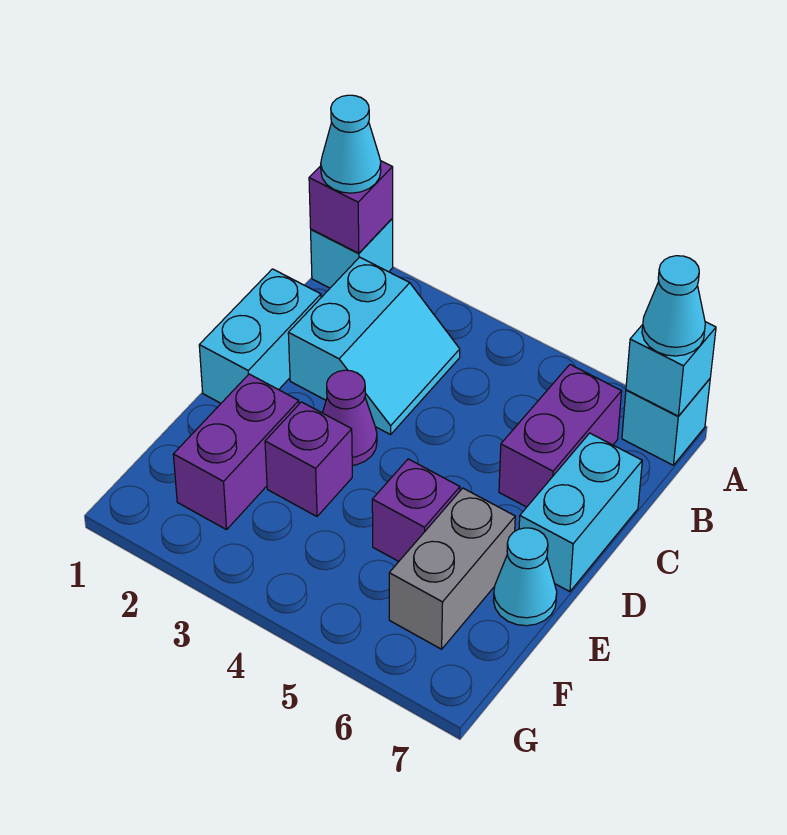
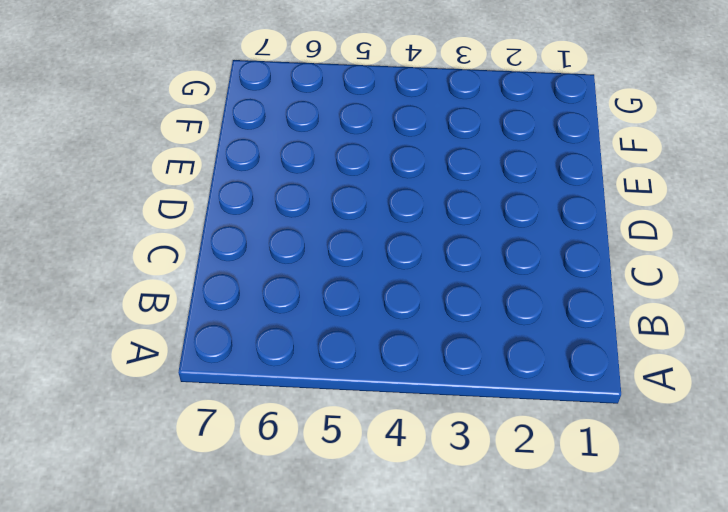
none -> cyan 1x1 brick [311,219,393,288]
none -> cyan 1x1 brick [622,379,710,465]
none -> cyan 2x2 slope [288,257,460,435]

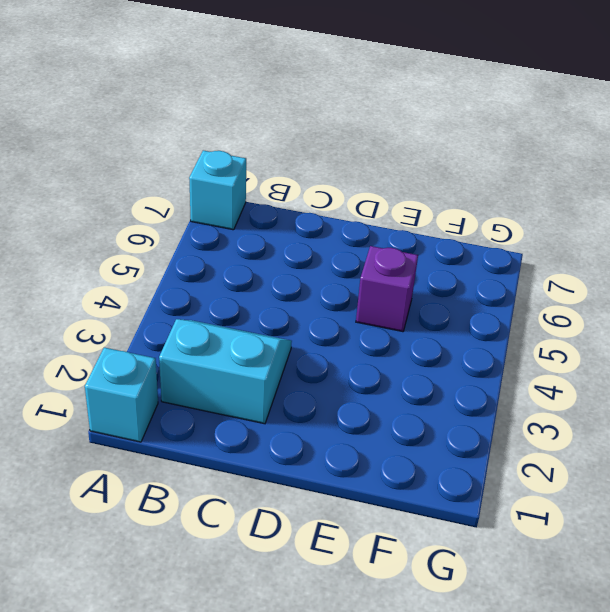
none -> purple 1x2 brick [499,365,622,507]
none -> cyan 1x2 brick [199,269,321,403]
none -> cyan 1x2 brick [519,433,642,592]

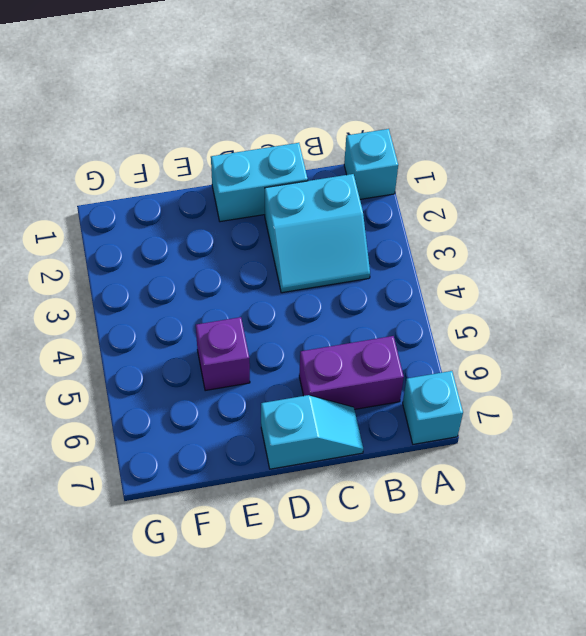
cyan 1x2 slope [261,395,363,469] -> cyan 1x2 brick [519,433,642,592]
none -> purple 1x1 cone [323,370,377,465]
none -> purple 1x2 brick [173,374,299,530]
none -> purple 1x1 brick [265,402,352,516]

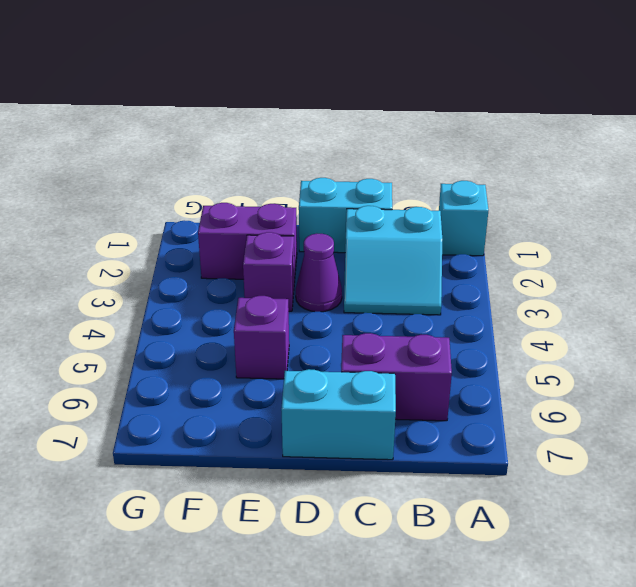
none -> cyan 1x1 brick [622,379,710,465]
none -> grey 1x2 brick [389,488,515,649]
none -> cyan 1x1 cone [493,528,557,626]

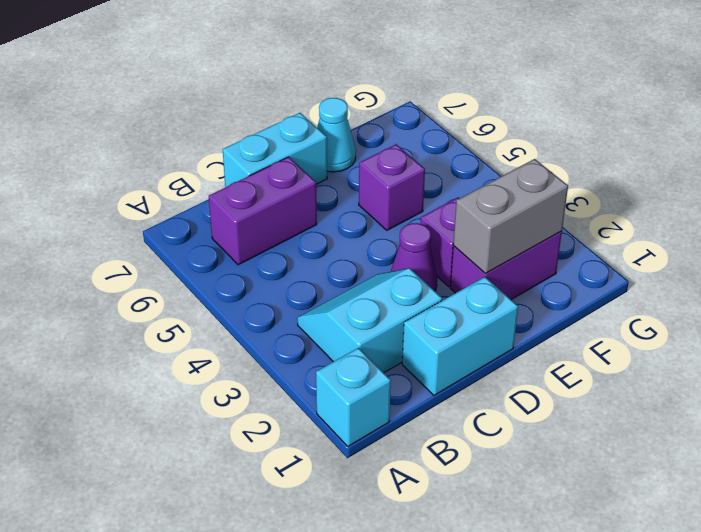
grey 1x2 brick [453,159,568,273] -> grey 1x2 brick moved to [389,488,515,649]
none -> cyan 1x1 brick [622,379,710,465]
none -> purple 1x1 brick [309,161,393,253]
none -> cyan 1x1 brick [626,322,716,416]

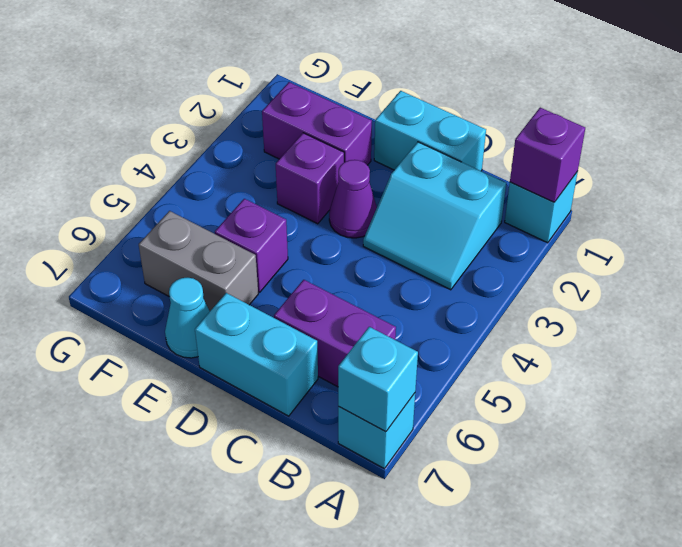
none -> cyan 1x1 cone [321,95,381,193]
none -> cyan 1x1 cone [642,256,705,356]

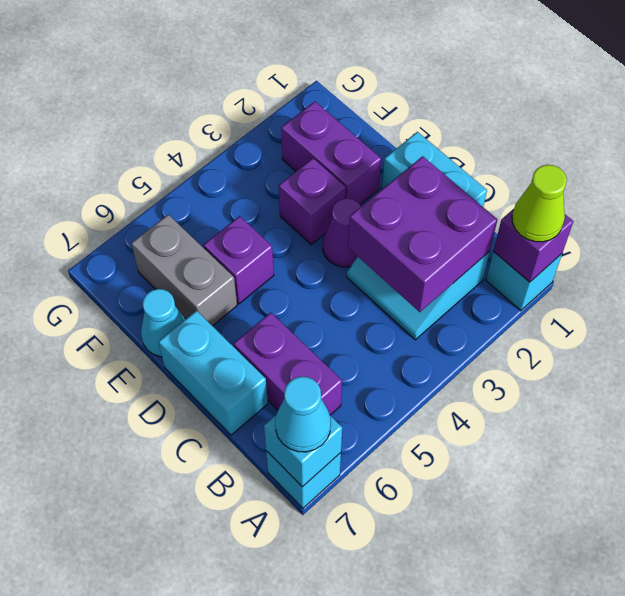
lime 1x1 cone [512,165,567,242] -> cyan 1x1 cone [321,95,381,193]
purple 2x2 brick [348,156,497,312] -> none

